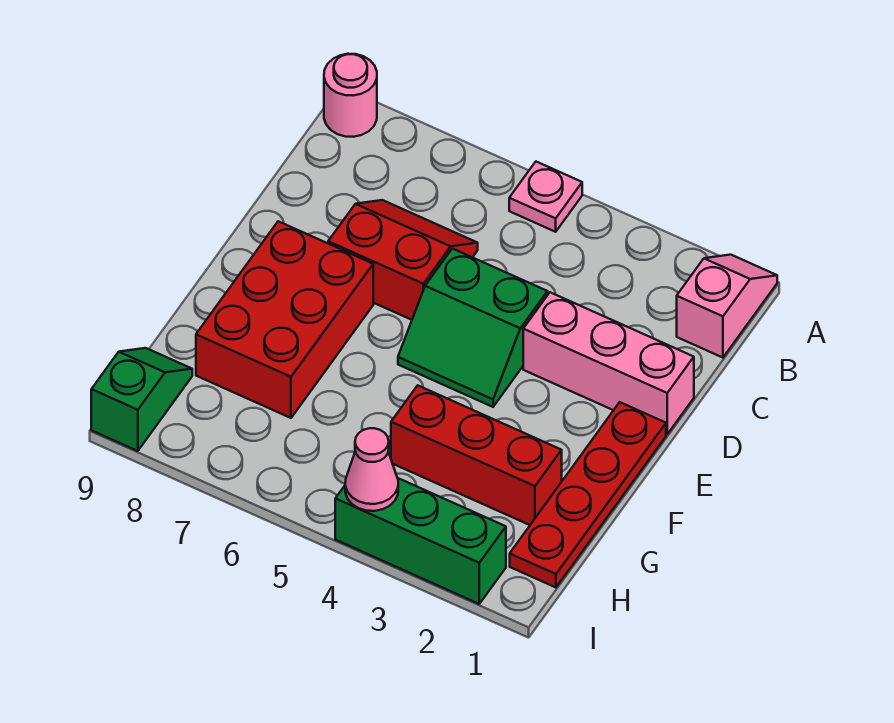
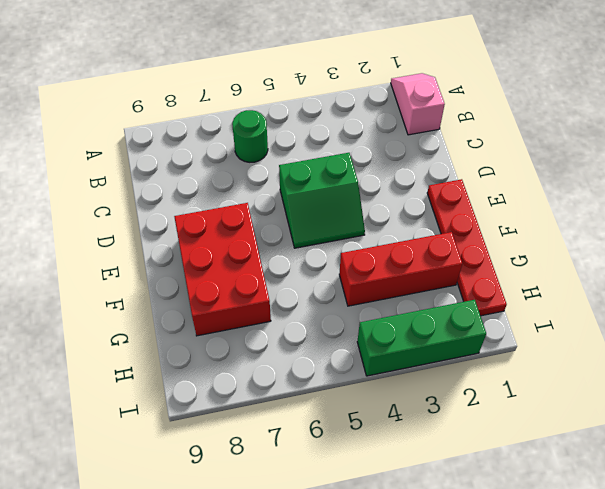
green 1x1 round brick [232,110,268,162] -> none
none -> pink 1x1 plate [509,162,582,232]
none -> pink 1x1 round brick [324,54,377,137]
none -> red 2x2 slope [328,200,478,320]

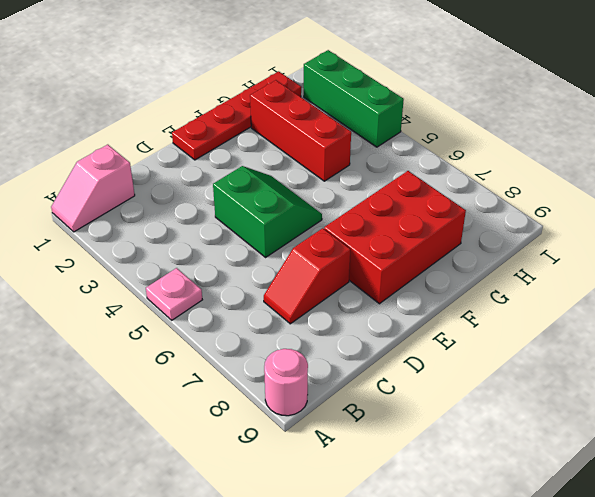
red 1x2 slope [264,228,350,324] -> red 2x2 slope [328,200,478,320]
none -> pink 1x3 brick [523,292,694,434]
none -> green 1x2 slope [91,348,192,451]
none -> pink 1x1 cone [345,428,398,511]

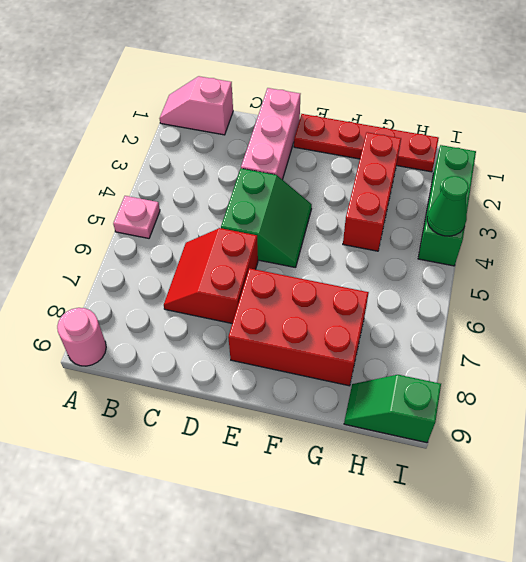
green 1x1 cone [427,176,469,236] -> pink 1x1 cone [345,428,398,511]

